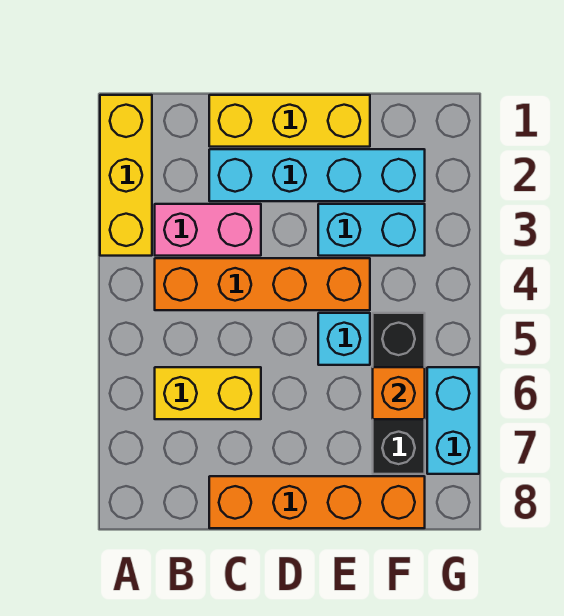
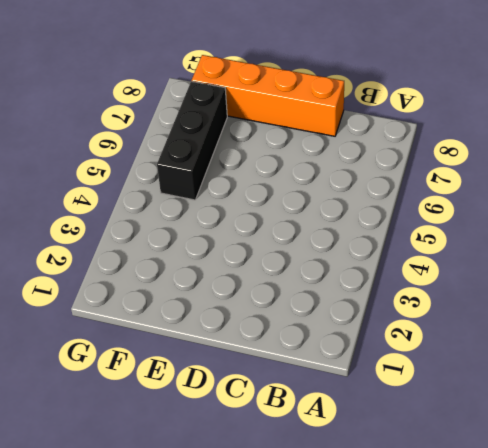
none -> yellow 1x3 brick [100,95,152,256]
none -> pink 1x2 brick [155,204,261,256]
none -> orange 1x4 brick [155,258,370,310]

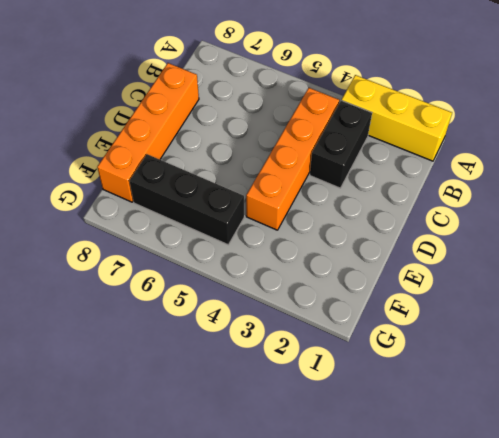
black 1x2 brick [310,100,372,188] -> pink 1x2 brick [155,204,261,256]
none -> yellow 1x2 brick [155,367,261,419]
none -> yellow 1x3 brick [209,95,370,147]
none -> cyan 1x4 brick [209,149,425,201]

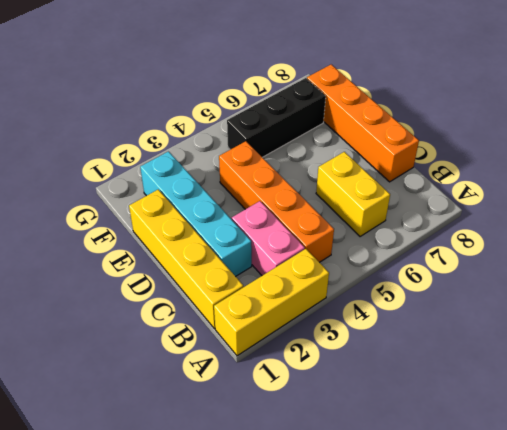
yellow 1x4 brick [129,190,243,329] -> yellow 1x3 brick [209,95,370,147]
none -> cyan 1x2 brick [318,204,425,256]
none -> cyan 1x1 brick [318,313,370,365]
none -> cyan 1x2 brick [427,367,479,474]

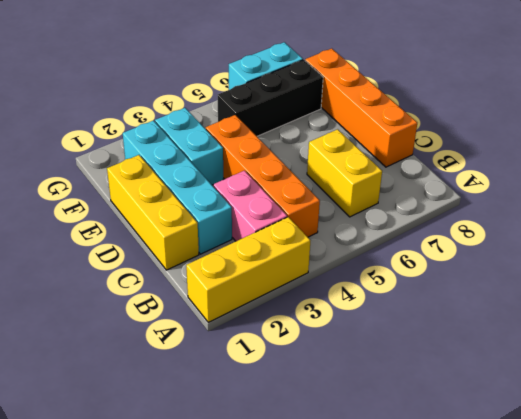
none -> cyan 1x1 brick [318,313,370,365]
none -> orange 1x1 brick [373,367,425,419]

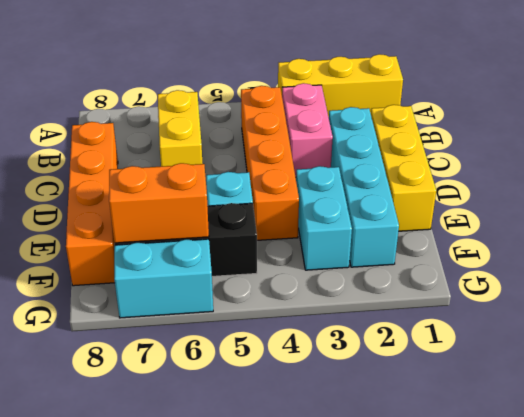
orange 1x2 brick [109,163,209,243] -> orange 1x1 brick [373,367,425,419]

